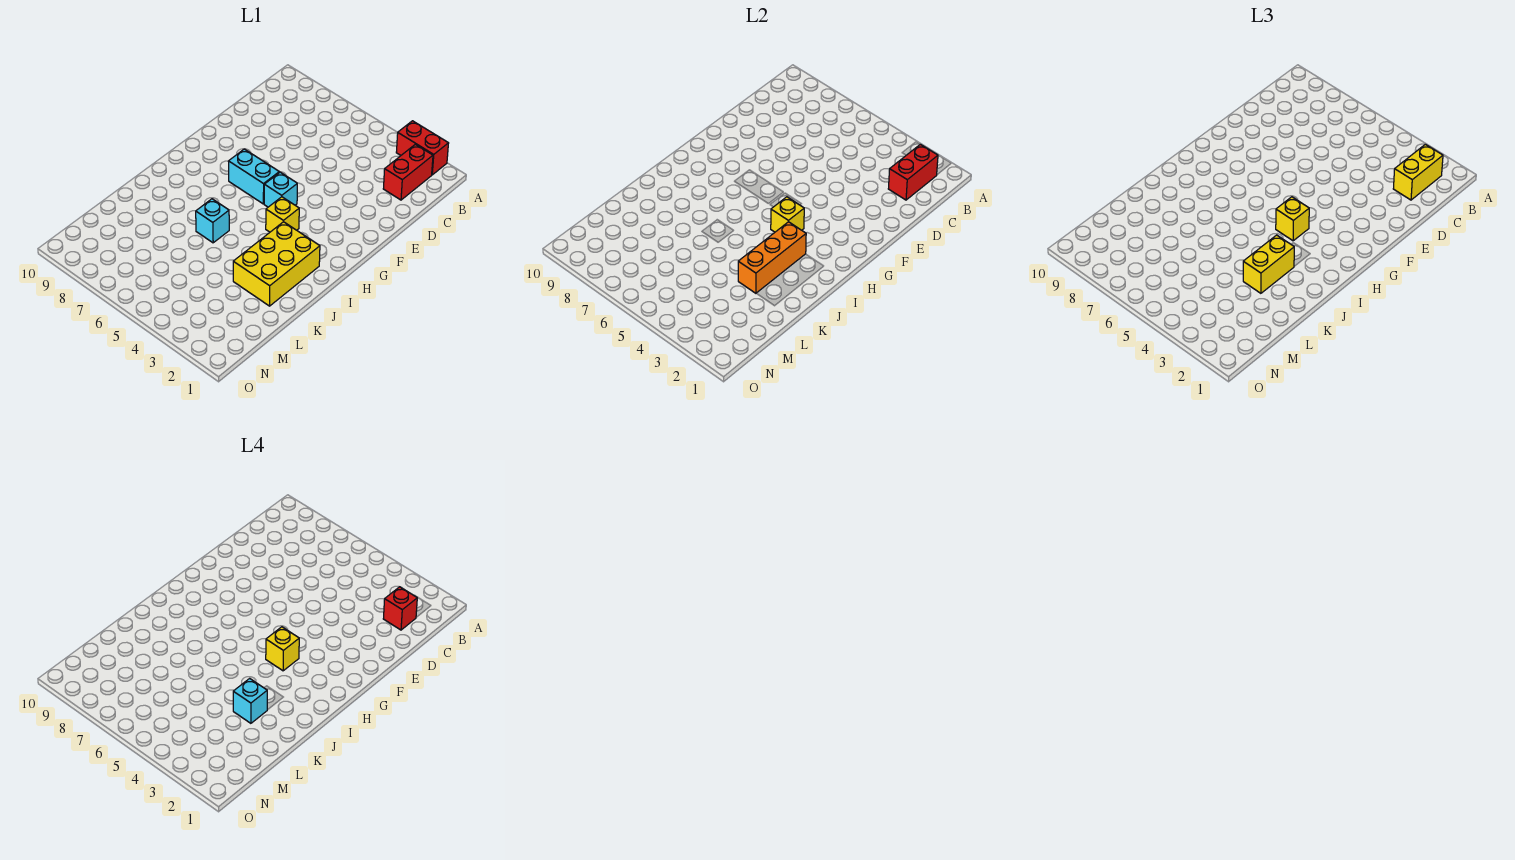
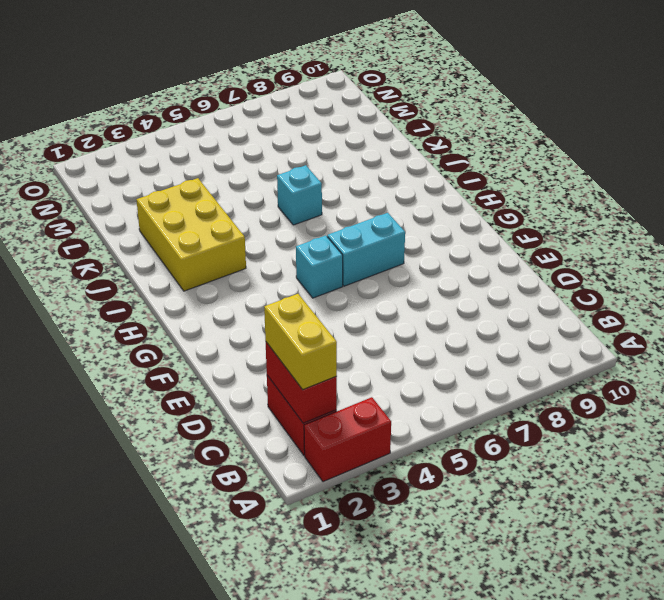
none -> yellow 1x1 brick [266,197,299,232]
none -> yellow 1x1 brick [771,197,804,232]
none -> orange 1x3 brick [738,222,806,293]

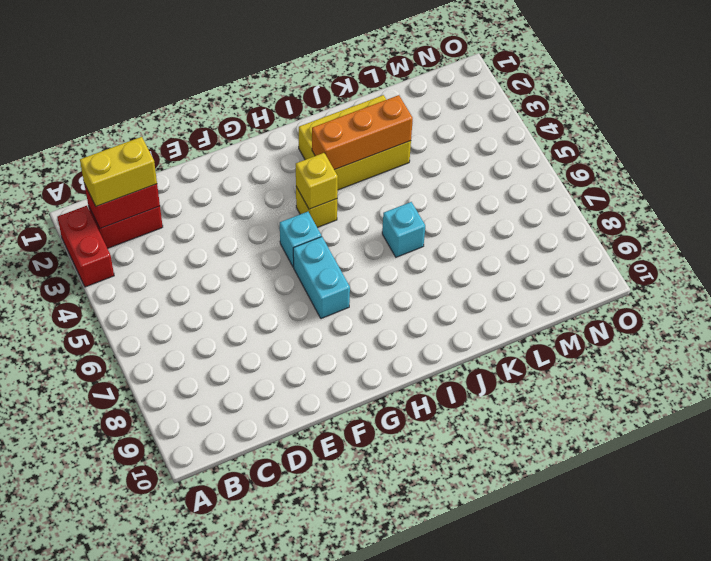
none -> yellow 1x1 brick [1276,197,1309,241]
none -> yellow 1x2 brick [1243,235,1294,293]
none -> red 1x1 brick [383,587,417,630]

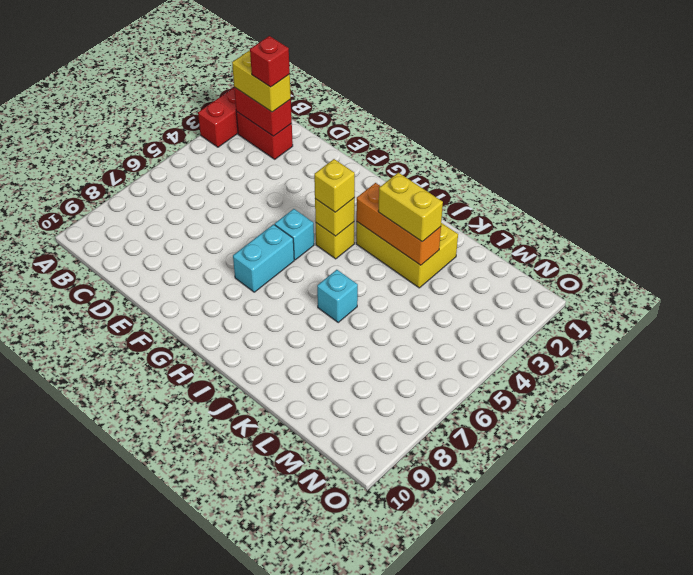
none -> yellow 1x1 brick [266,627,299,671]
none -> cyan 1x1 brick [233,678,267,723]

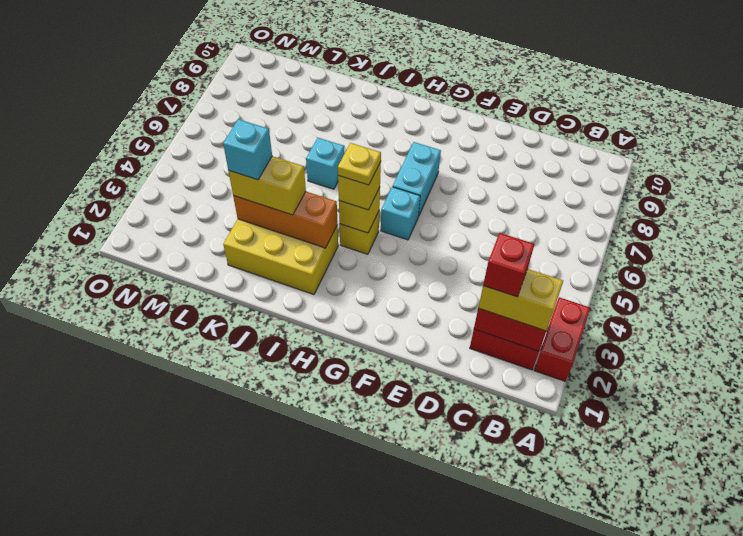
yellow 1x1 plate [338,143,381,185] -> yellow 1x1 brick [266,627,299,671]

